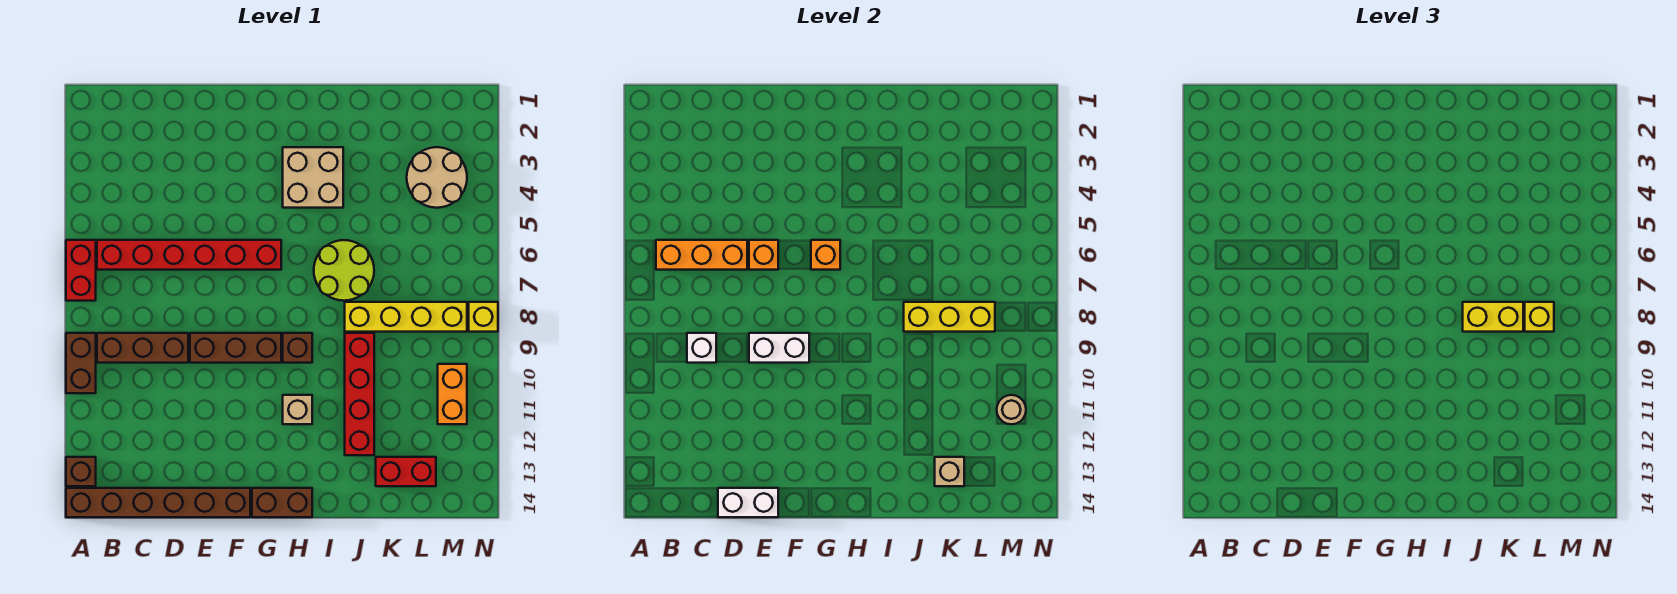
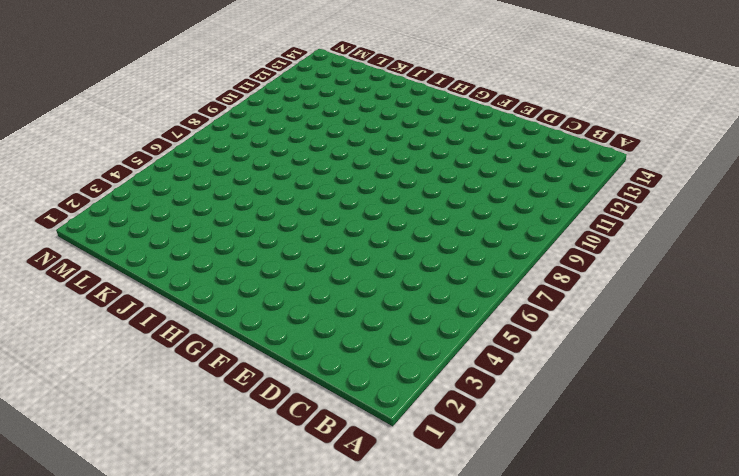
none -> red 1x2 brick [66,240,96,301]
none -> brown 1x2 brick [66,333,96,393]
none -> brown 1x1 brick [66,457,96,486]

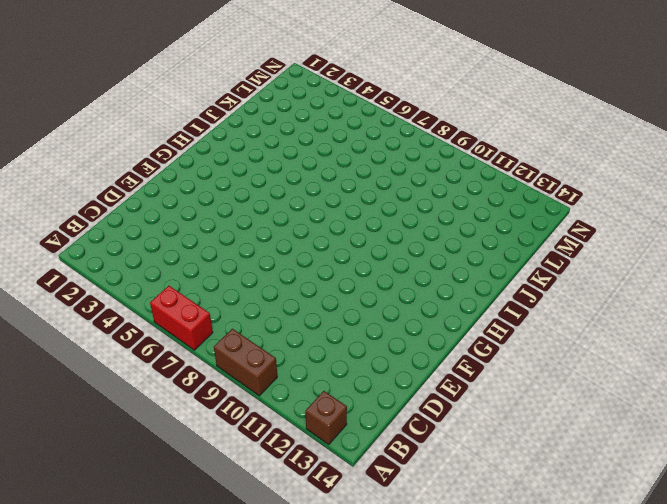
none -> brown 1x6 brick [66,488,250,517]
none -> red 1x6 brick [97,240,281,270]
none -> brown 1x3 brick [97,333,188,363]

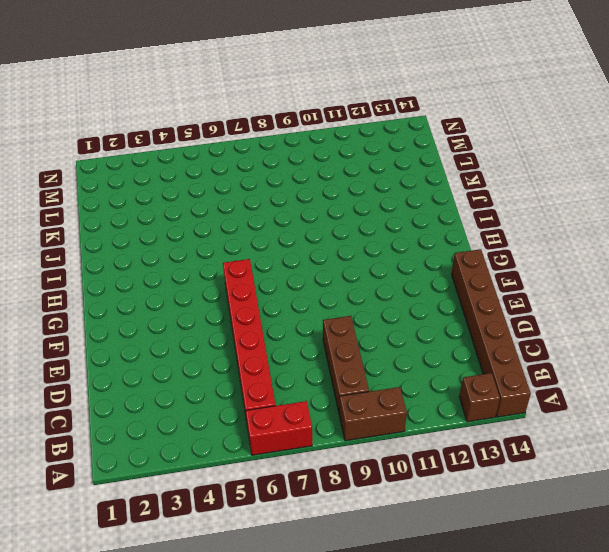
none -> brown 1x3 brick [190,333,281,363]
none -> brown 1x2 brick [252,488,312,517]
none -> tan 2x2 brick [283,147,343,208]

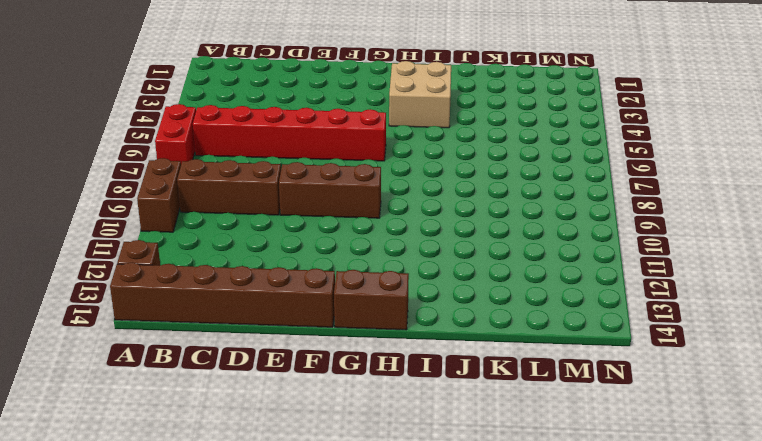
none -> brown 1x1 brick [283,333,312,363]
none -> tan 1x1 brick [283,395,312,424]
none -> lime 2x2 round brick [314,240,374,301]

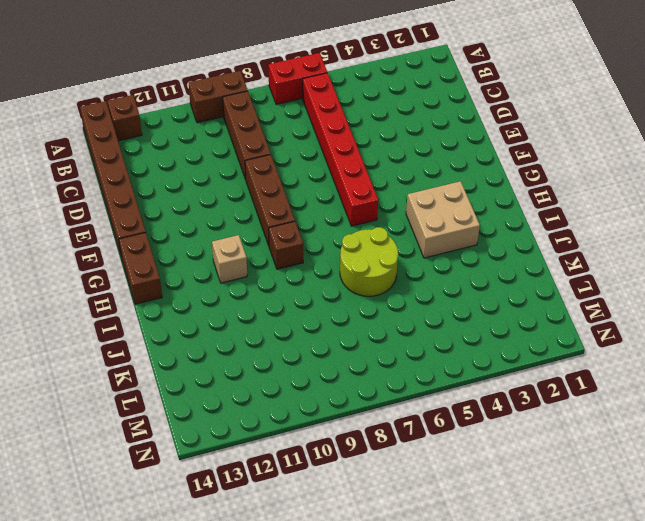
none -> yellow 1x4 brick [345,302,467,332]
none -> red 1x4 brick [345,333,374,455]
none -> red 1x2 brick [376,457,436,486]

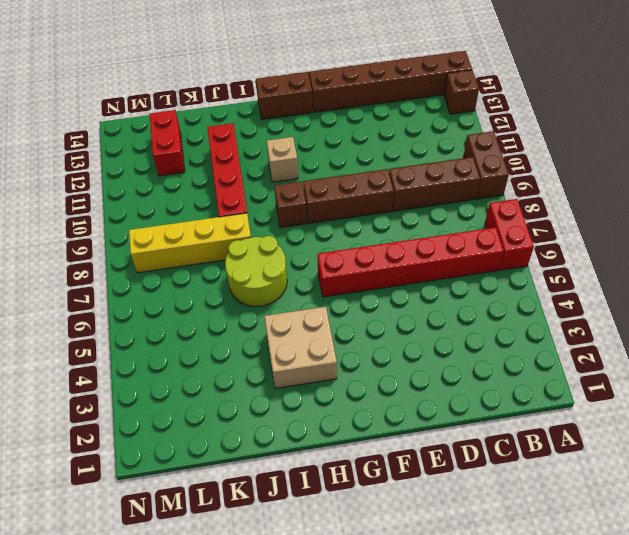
red 1x2 brick [149,110,185,176] -> red 1x2 brick turned to [376,457,436,486]
none -> tan 2x2 round brick [407,147,467,208]
none -> orange 1x2 brick [438,364,467,424]
none -> yellow 1x1 brick [469,302,498,332]

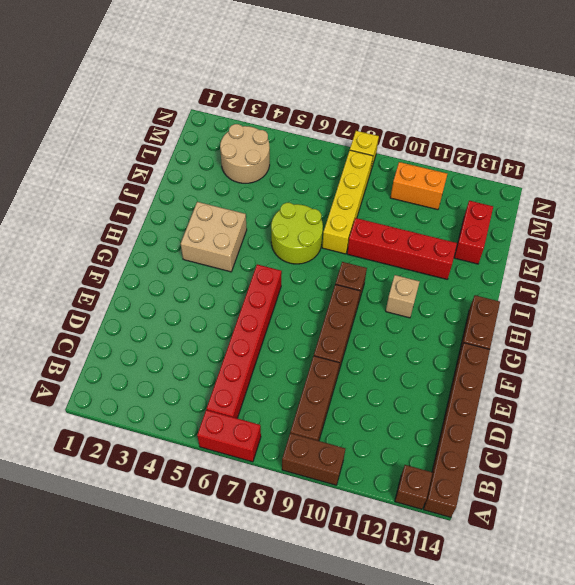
none -> orange 1x3 brick [656,240,747,270]
none -> white 1x1 brick [687,333,716,363]
none -> white 1x2 brick [718,488,778,517]

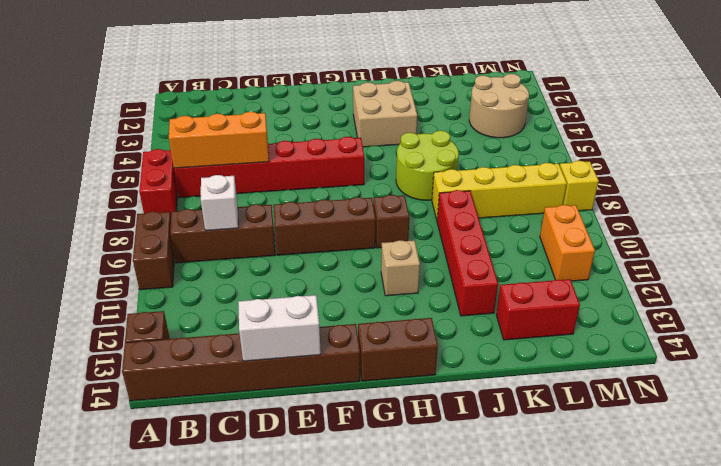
none -> orange 1x1 brick [749,240,778,270]
none -> white 1x2 brick [749,333,809,363]
none -> orange 1x1 brick [811,240,840,270]

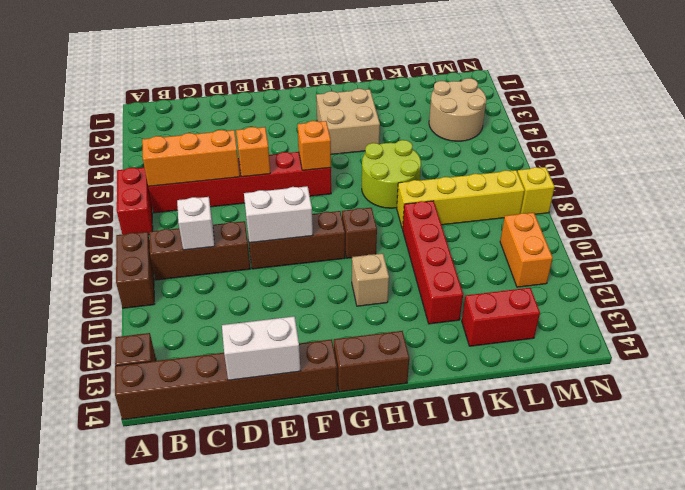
none -> yellow 1x3 brick [904,302,995,332]
none -> tan 1x1 brick [935,457,964,486]
none -> tan 1x1 round brick [997,395,1026,424]

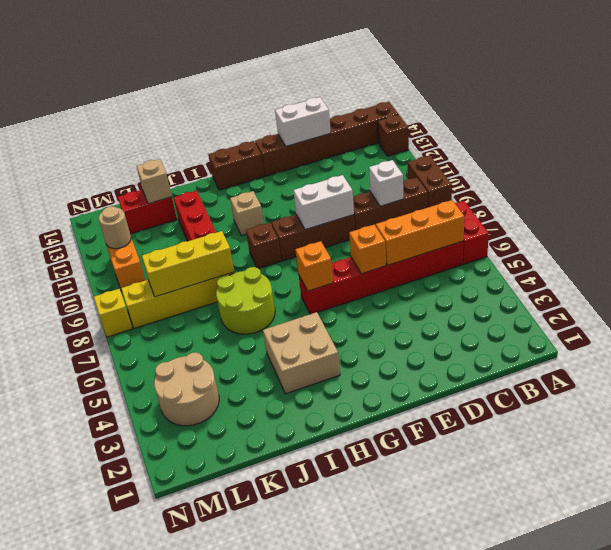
none -> yellow 1x2 brick [1463,302,1523,332]
none -> yellow 1x1 brick [1525,302,1554,332]

